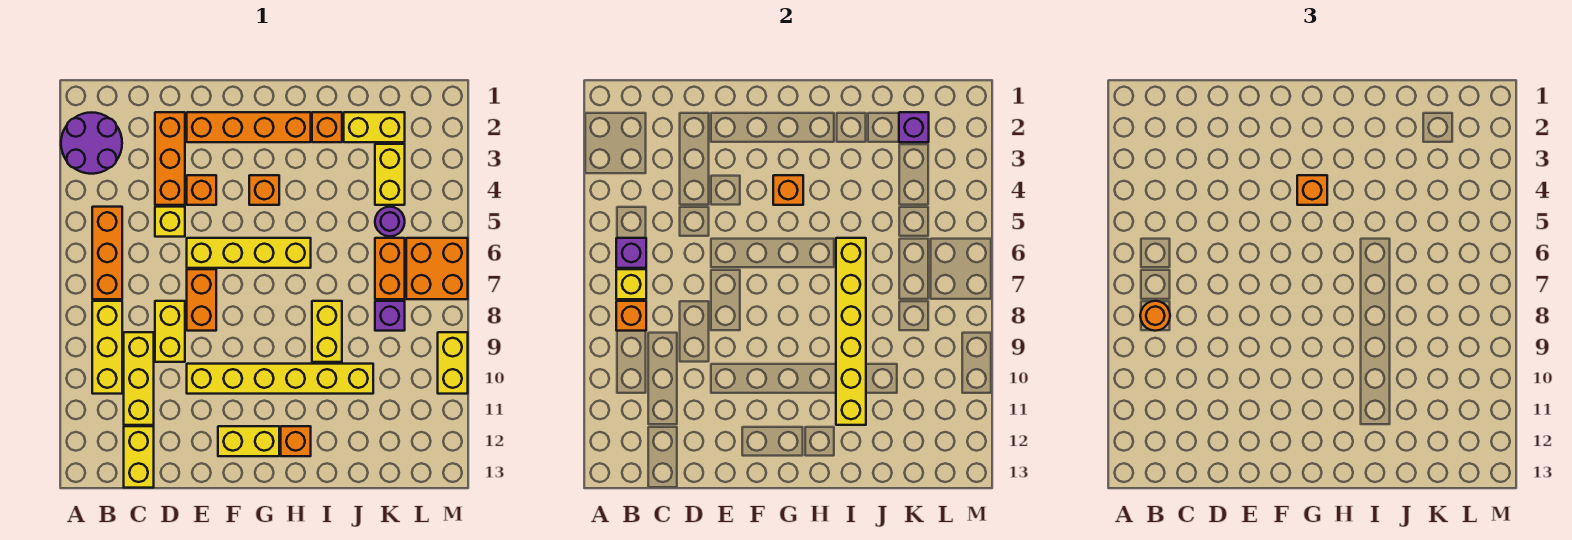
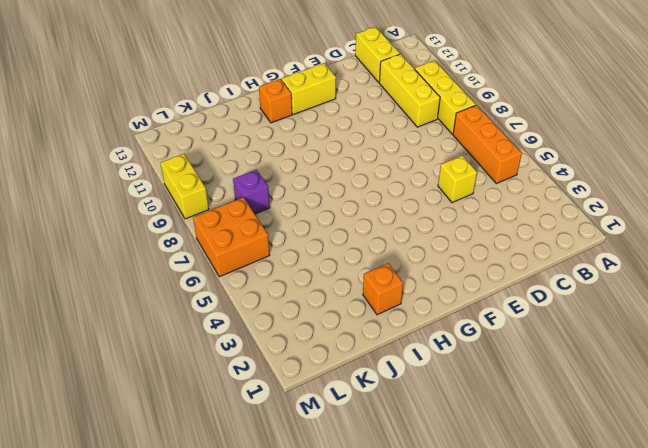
none -> purple 2x2 round brick [61,112,122,174]
none -> orange 1x3 brick [155,112,185,205]
none -> yellow 1x2 brick [155,301,185,362]
none -> orange 1x4 brick [187,112,311,142]

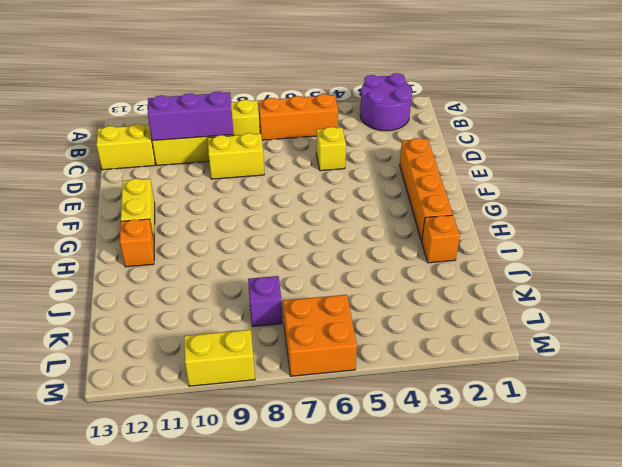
purple 1x3 brick [148,92,234,141] -> none
none -> orange 1x3 brick [155,112,185,205]
none -> orange 1x1 brick [187,175,216,205]
none -> yellow 1x4 brick [187,238,311,268]
none -> orange 1x2 brick [187,269,216,331]

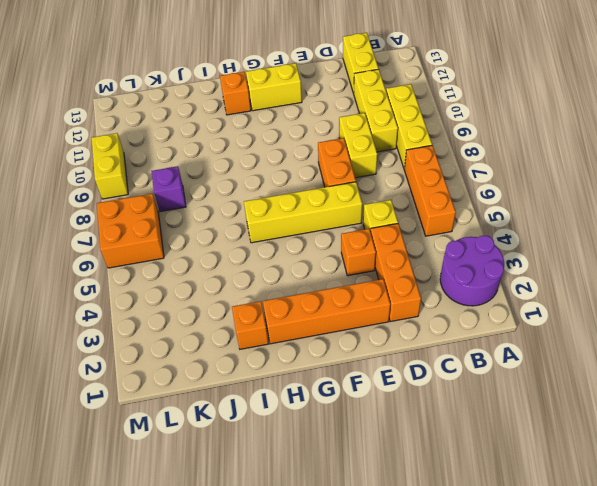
none -> yellow 1x6 brick [187,364,373,394]
none -> orange 1x1 brick [249,175,279,205]
none -> yellow 1x2 brick [312,301,342,362]
none -> yellow 1x2 brick [344,112,405,142]

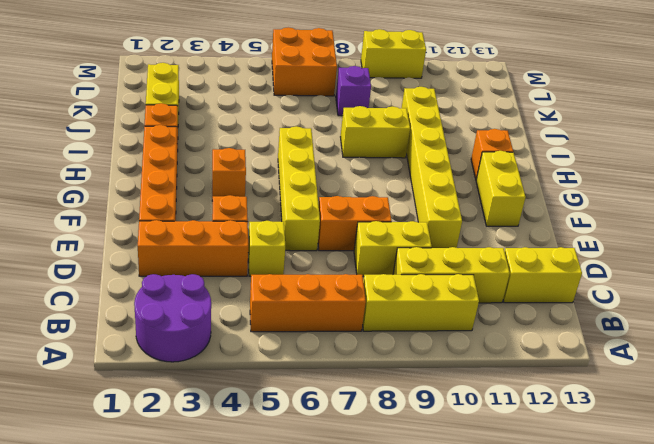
none -> yellow 1x2 brick [375,144,405,205]
none -> purple 1x1 round brick [375,207,405,236]
none -> orange 1x2 brick [375,238,405,299]
none -> purple 1x1 brick [616,238,646,268]

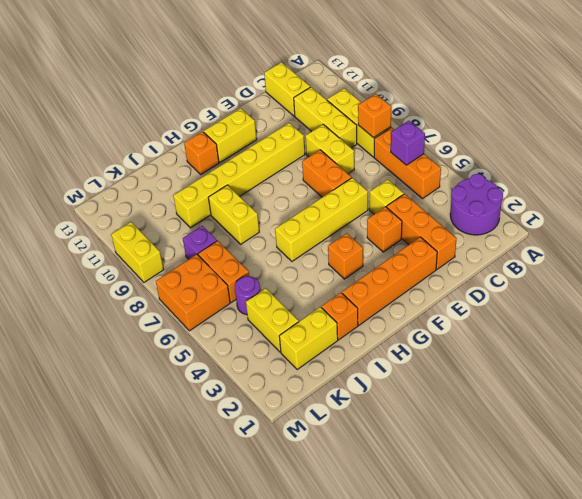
none -> yellow 1x1 brick [616,269,646,299]
none -> orange 1x1 brick [773,175,803,205]
none -> yellow 1x6 brick [836,238,866,425]
none -> purple 1x1 brick [899,112,929,142]

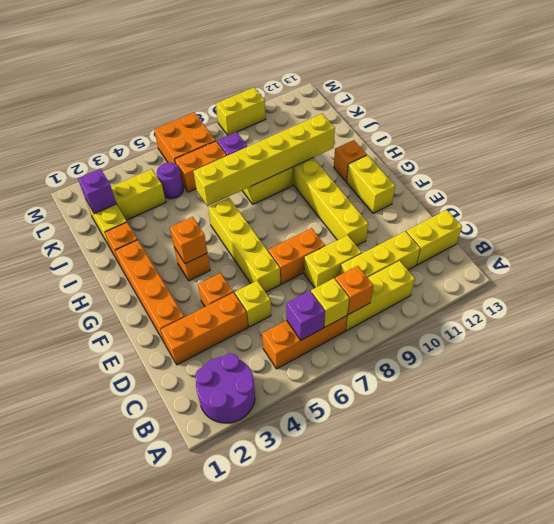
none -> orange 1x1 round brick [1140,301,1170,331]
none -> orange 1x1 brick [1297,175,1327,205]

